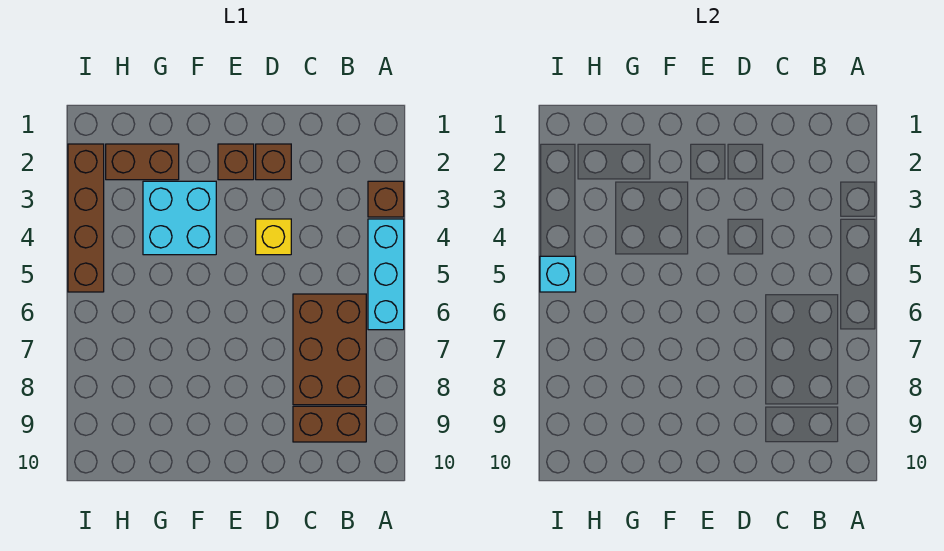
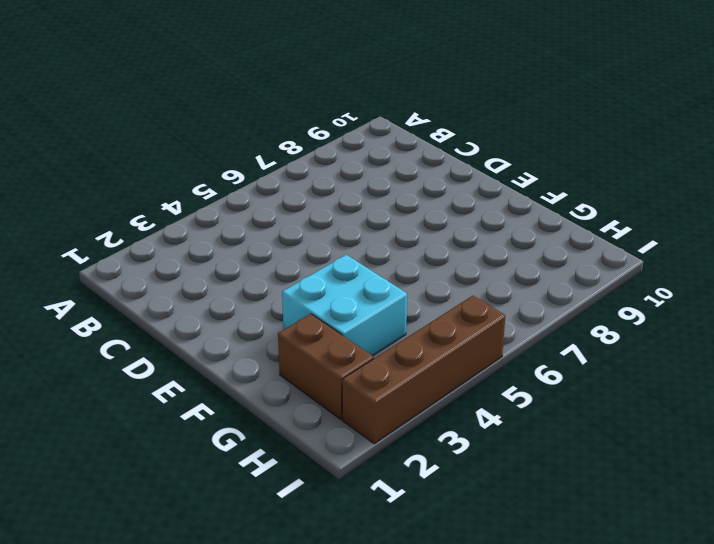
none -> brown 1x1 brick [368,181,404,217]
none -> cyan 1x3 brick [368,219,404,330]

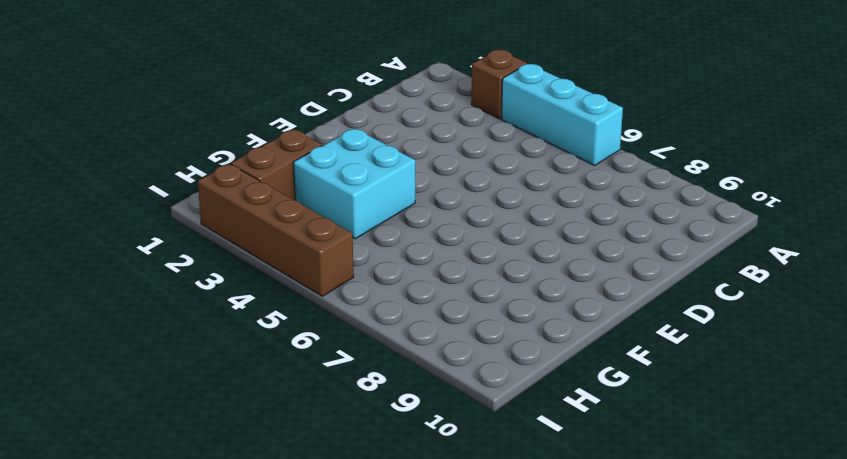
none -> brown 2x3 brick [293,294,366,405]
none -> brown 1x2 brick [293,406,366,442]

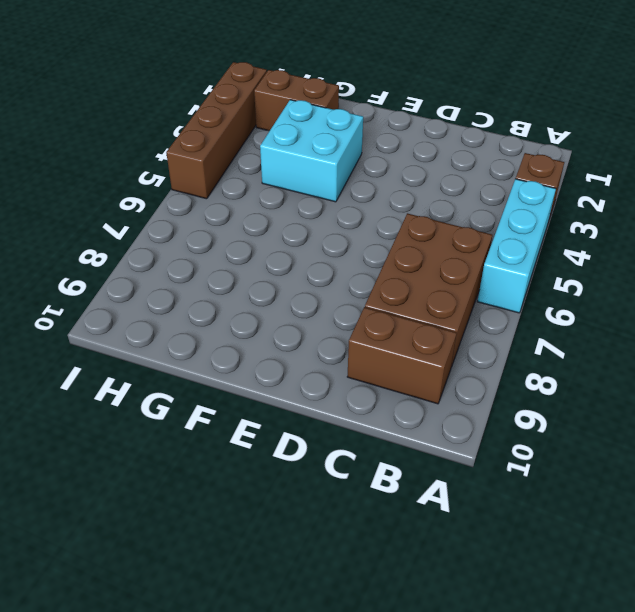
none -> brown 1x1 brick [256,144,291,180]
none -> yellow 1x1 brick [256,219,291,255]

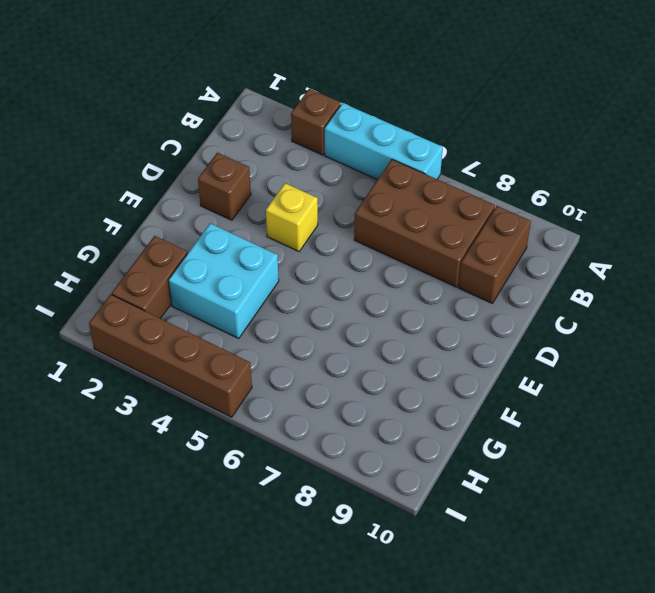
none -> brown 1x1 brick [218,144,254,180]
none -> cyan 1x1 brick [540,256,576,292]

